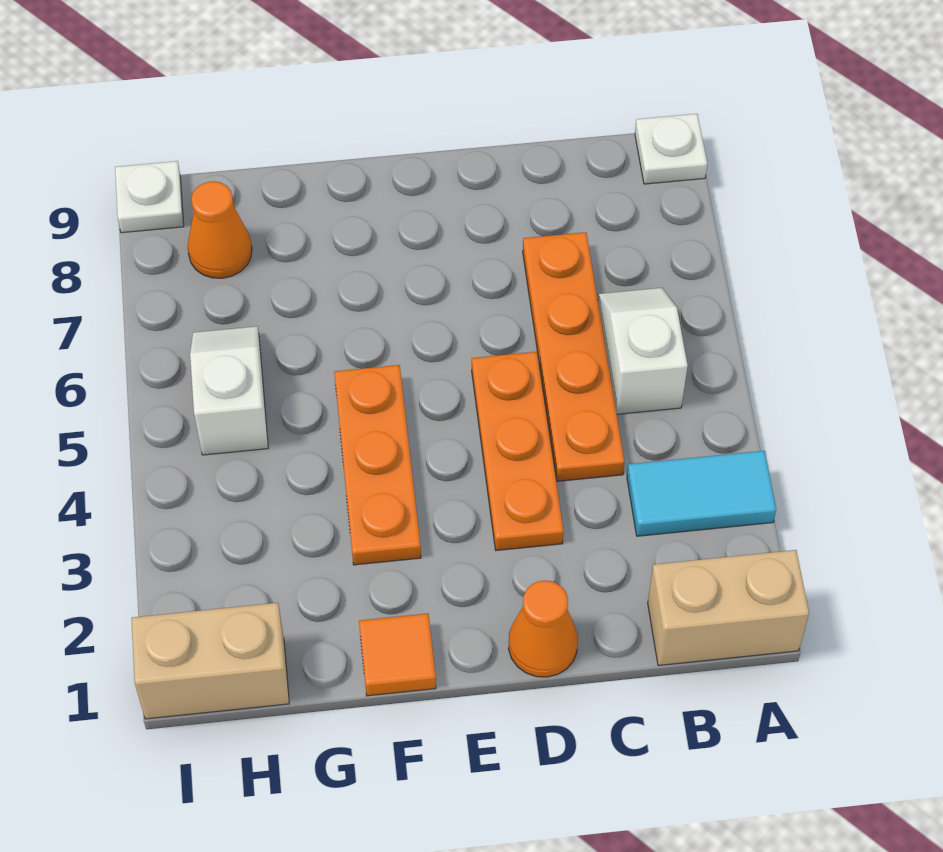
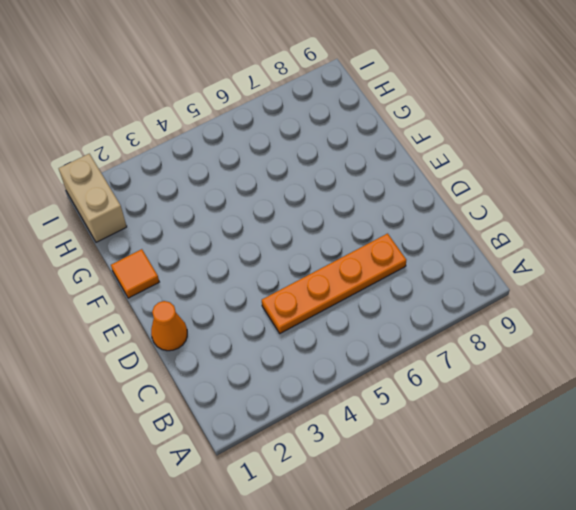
none -> tan 1x2 brick [648,550,809,666]
none -> cyan 1x2 tile [627,451,776,536]
none -> white 1x1 plate [635,114,707,184]

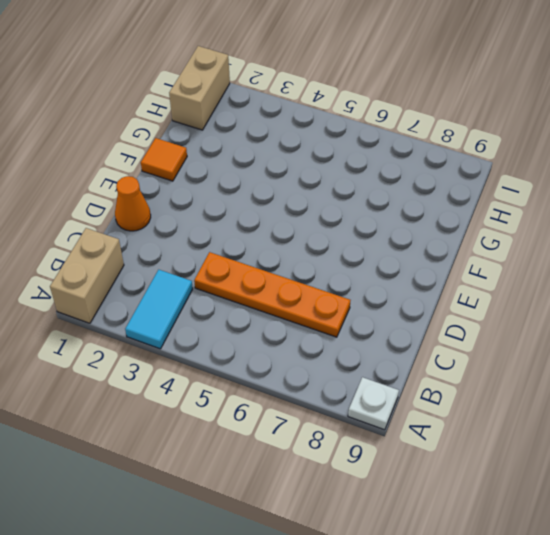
none -> white 1x2 slope [598,288,688,414]
none -> orange 1x3 plate [472,352,564,551]
none -> orange 1x3 plate [334,365,421,565]

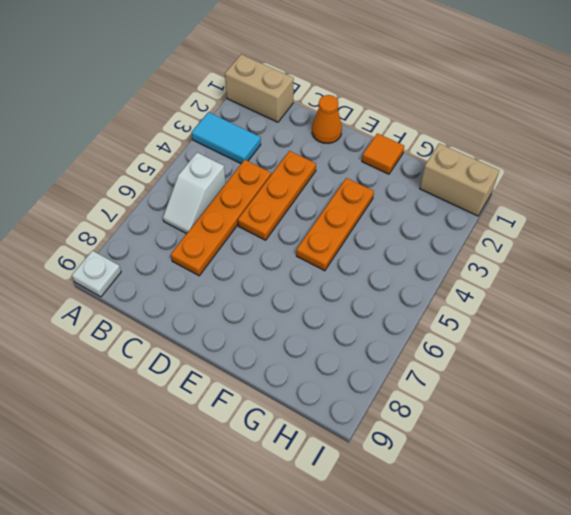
none -> white 1x2 slope [190,326,268,455]
none -> orange 1x1 cone [188,181,252,278]
none -> white 1x1 plate [115,161,184,233]

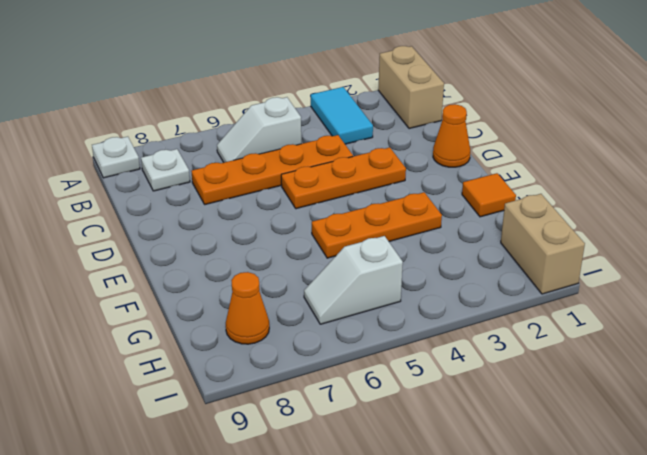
white 1x1 plate [141,149,190,191] -> white 1x1 plate moved to [115,161,184,233]

